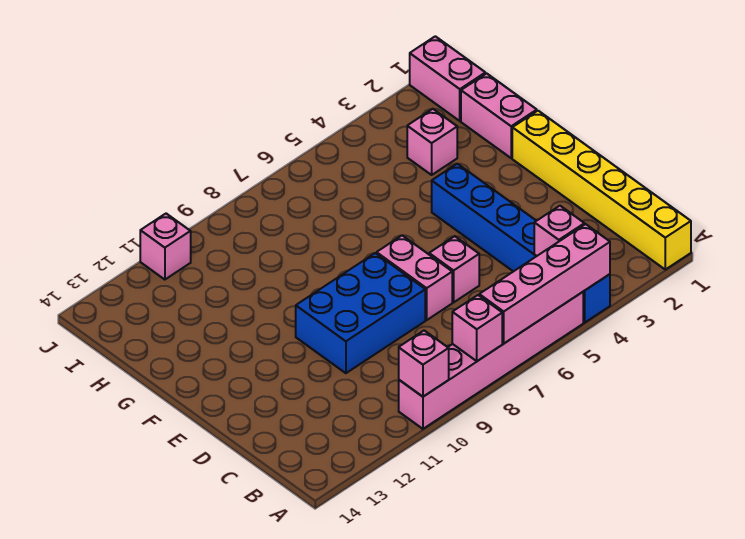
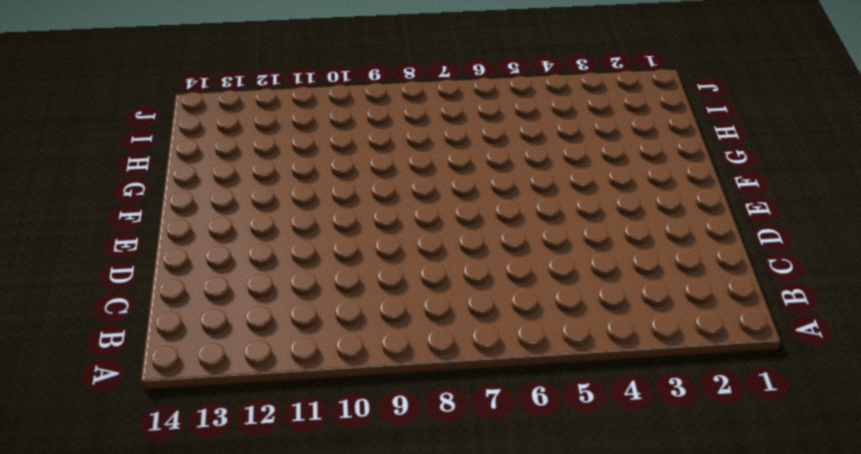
none -> yellow 1x6 brick [512,111,691,269]
none -> blue 1x6 brick [432,164,610,323]
none -> pink 1x6 brick [399,292,583,429]

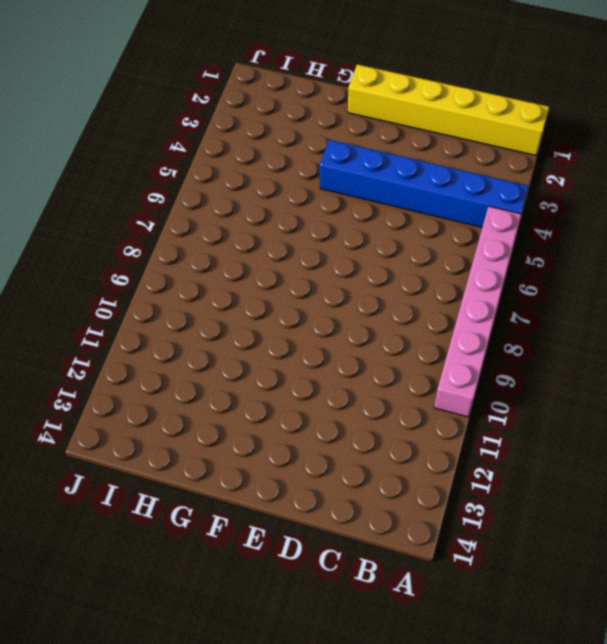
none -> pink 1x1 brick [429,236,479,302]
none -> pink 1x2 brick [377,235,452,320]
none -> blue 2x3 brick [296,253,425,373]

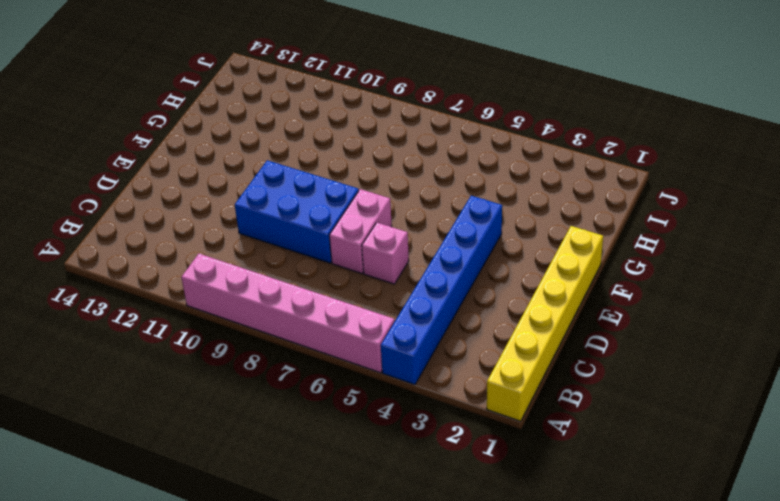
none -> pink 1x2 brick [461,73,537,158]
none -> pink 1x1 brick [407,109,457,175]
none -> pink 1x2 brick [410,36,485,121]

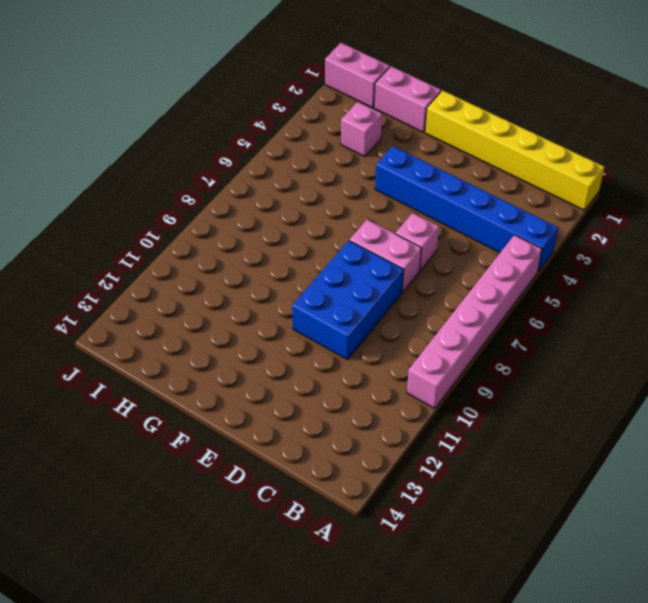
none -> pink 1x1 brick [140,214,191,280]
none -> pink 1x4 brick [479,224,610,343]
none -> pink 1x1 brick [452,295,502,361]

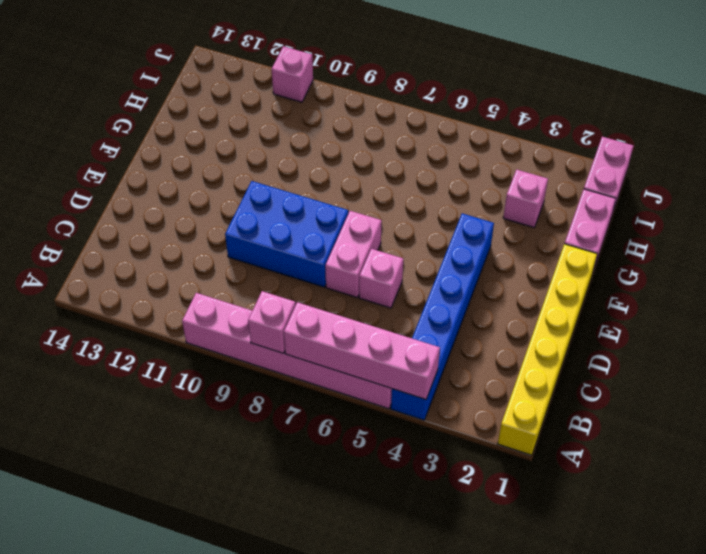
none -> pink 1x1 brick [399,331,449,397]
none -> pink 1x1 brick [534,206,584,256]

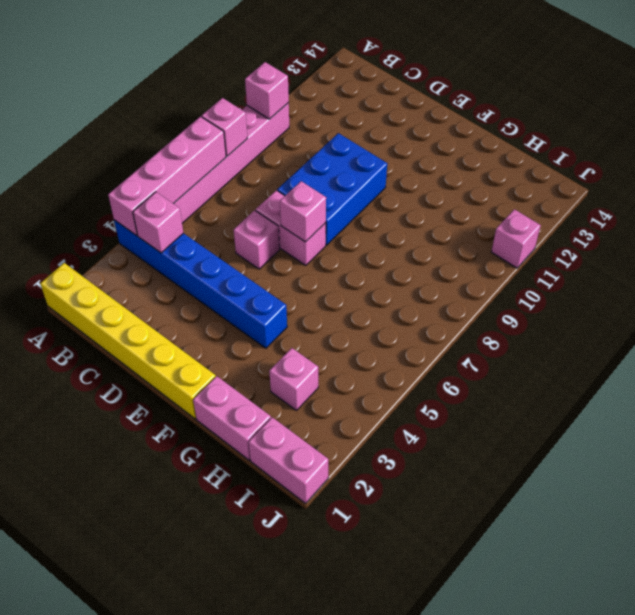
pink 1x1 brick [280,181,326,242] -> none

